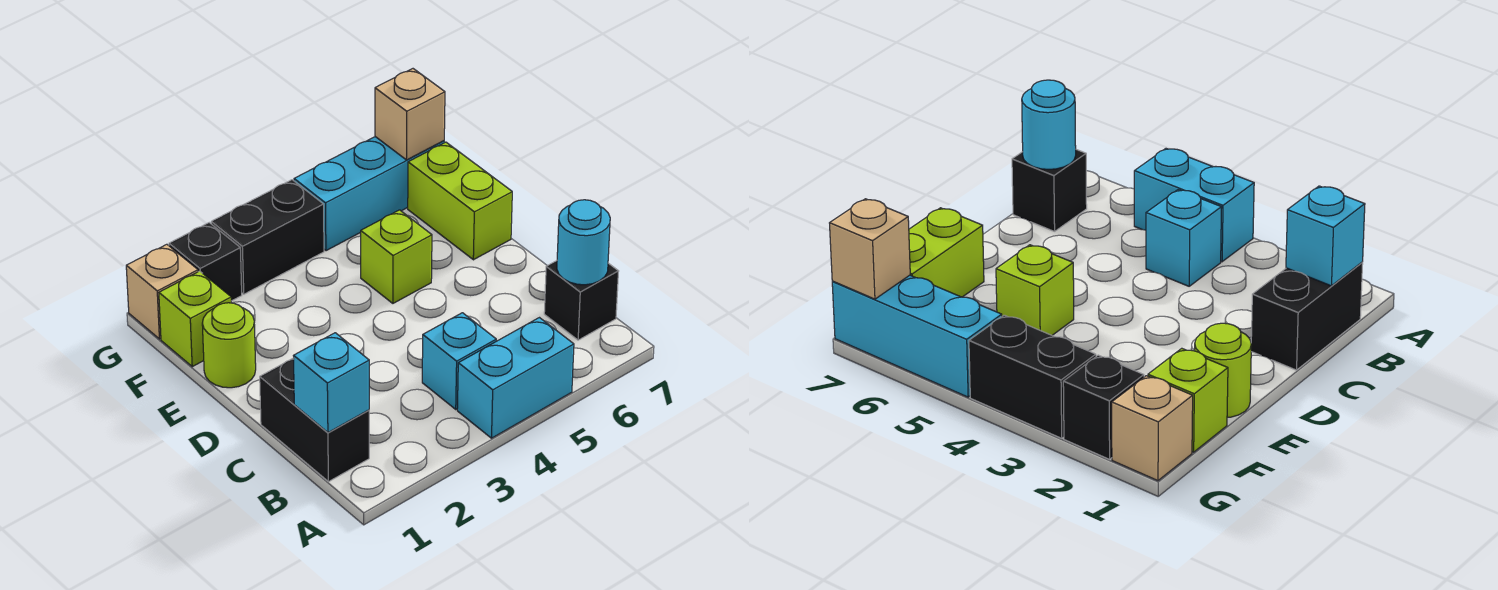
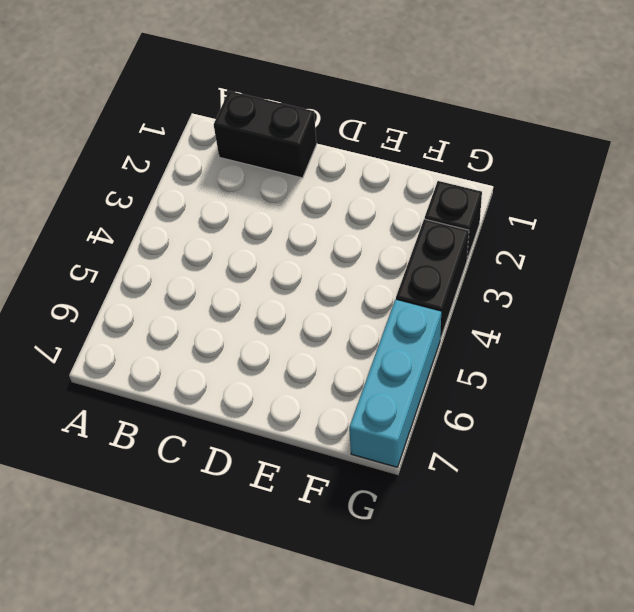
none -> cyan 1x2 brick [457,318,574,438]
none -> cyan 1x1 brick [422,313,496,409]
none -> black 1x1 brick [544,261,619,340]

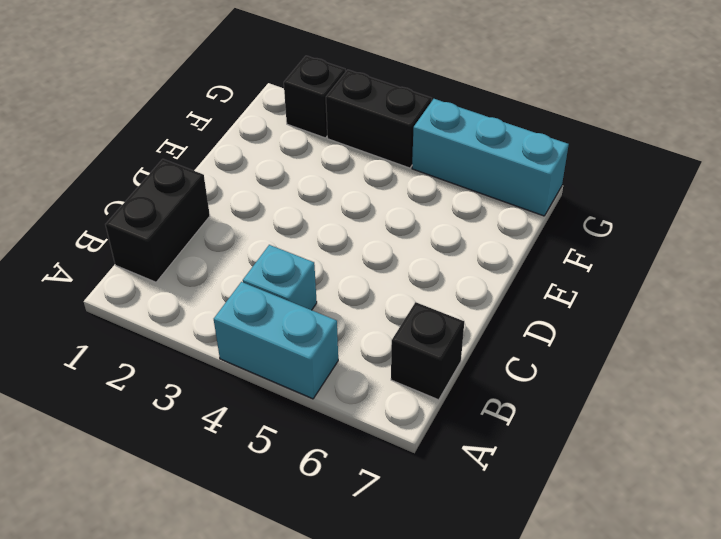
none -> lime 1x1 round brick [202,303,256,388]
none -> lime 1x1 brick [361,210,432,303]
none -> lime 1x2 brick [408,142,512,260]

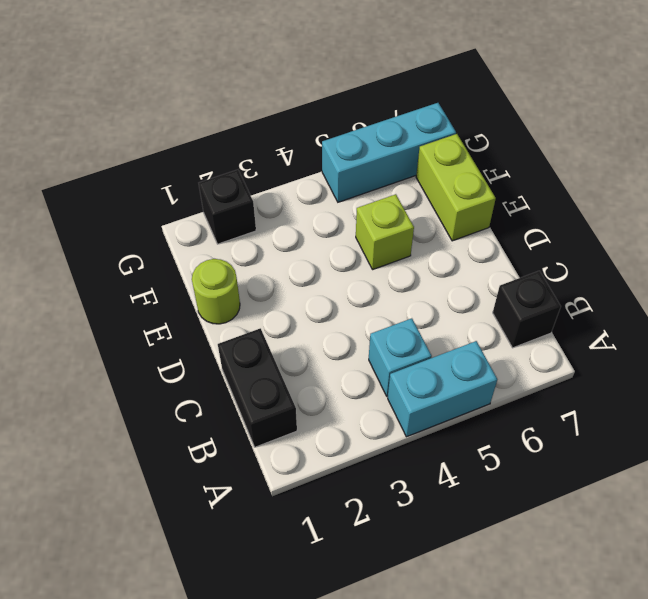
none -> lime 1x1 brick [159,271,231,367]
none -> tan 1x1 brick [126,244,198,339]
none -> black 1x2 brick [211,180,324,294]

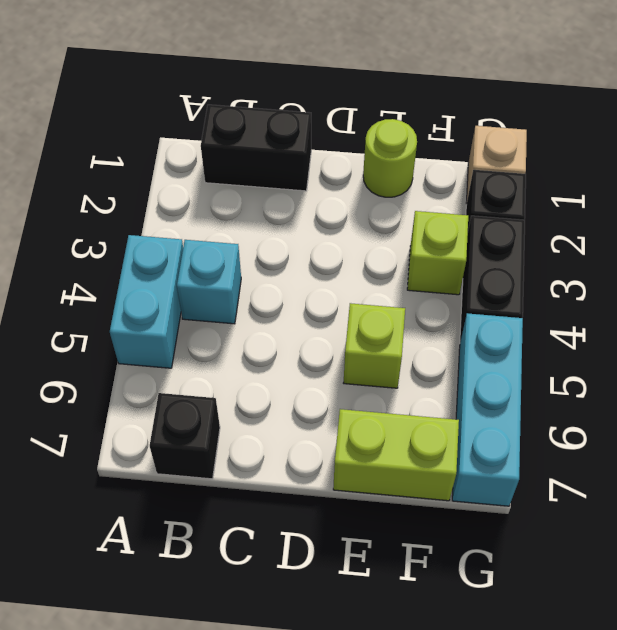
lime 1x1 brick [407,211,468,295] -> lime 1x1 brick moved to [159,271,231,367]
none -> cyan 1x1 brick [294,333,369,432]
none -> cyan 1x1 round brick [557,200,610,285]
none -> tan 1x1 brick [375,69,445,160]

